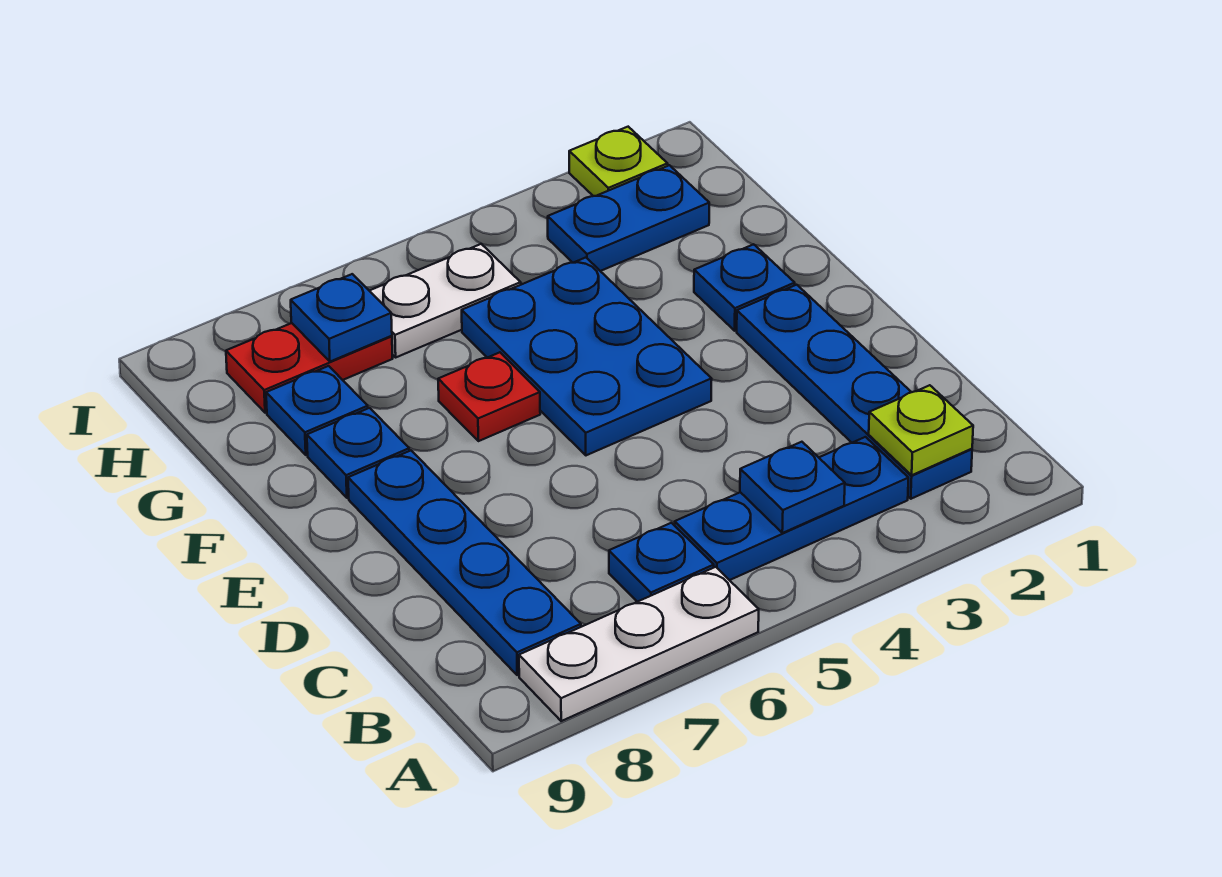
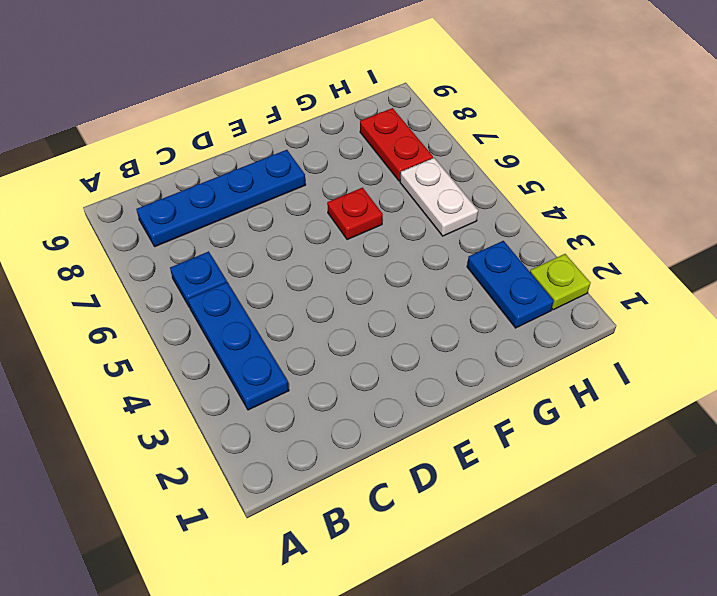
none -> white 1x3 plate [519,567,759,721]
none -> blue 1x4 plate [737,285,972,499]
none -> blue 2x3 plate [462,258,712,455]

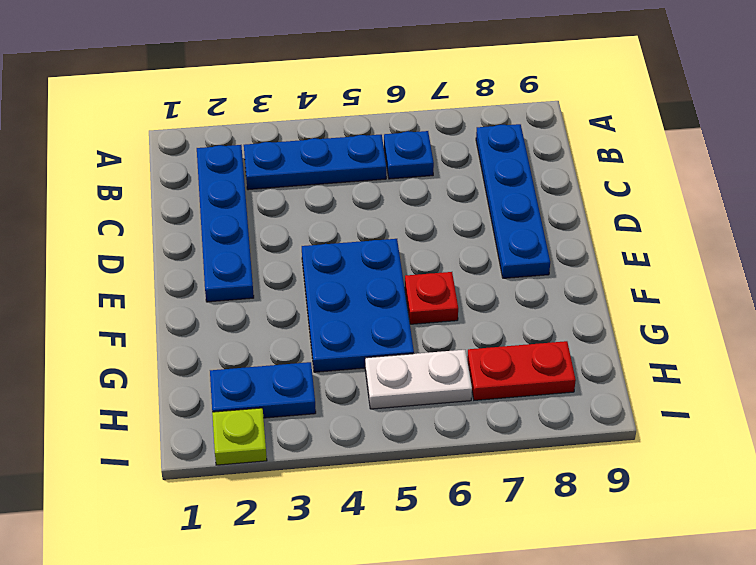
none -> white 1x3 plate [519,567,759,721]
none -> blue 1x1 plate [694,244,795,331]
none -> blue 1x1 plate [307,408,409,498]

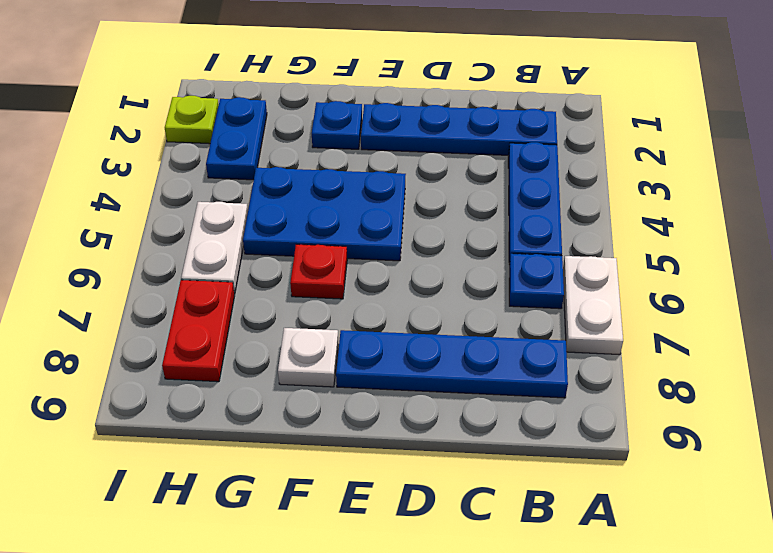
white 1x2 plate [563,256,623,355] -> white 1x3 plate [519,567,759,721]
white 1x1 plate [278,328,338,387] -> blue 1x1 plate [307,408,409,498]
none -> blue 1x1 plate [266,366,368,455]
none -> lime 1x1 plate [869,385,973,475]
none -> blue 1x1 plate [740,442,845,533]

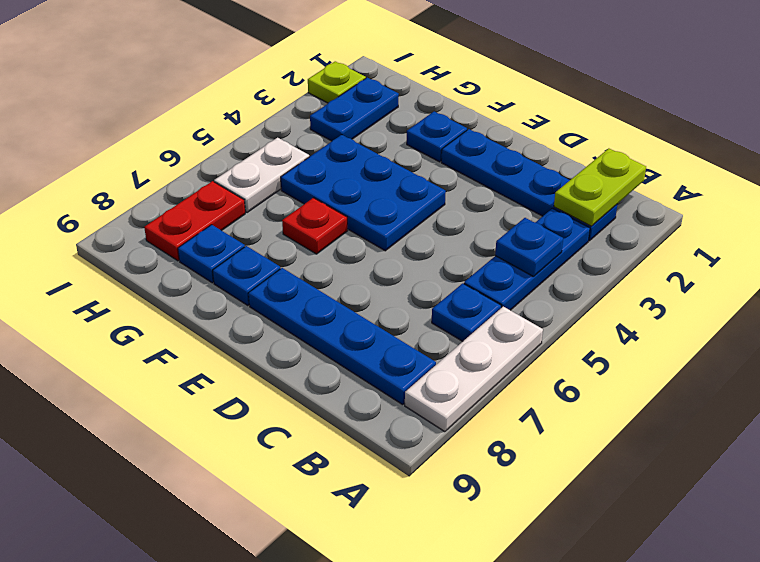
lime 1x2 plate [554,148,646,226] -> lime 1x1 plate [869,385,973,475]
none -> blue 1x1 plate [291,274,392,362]

